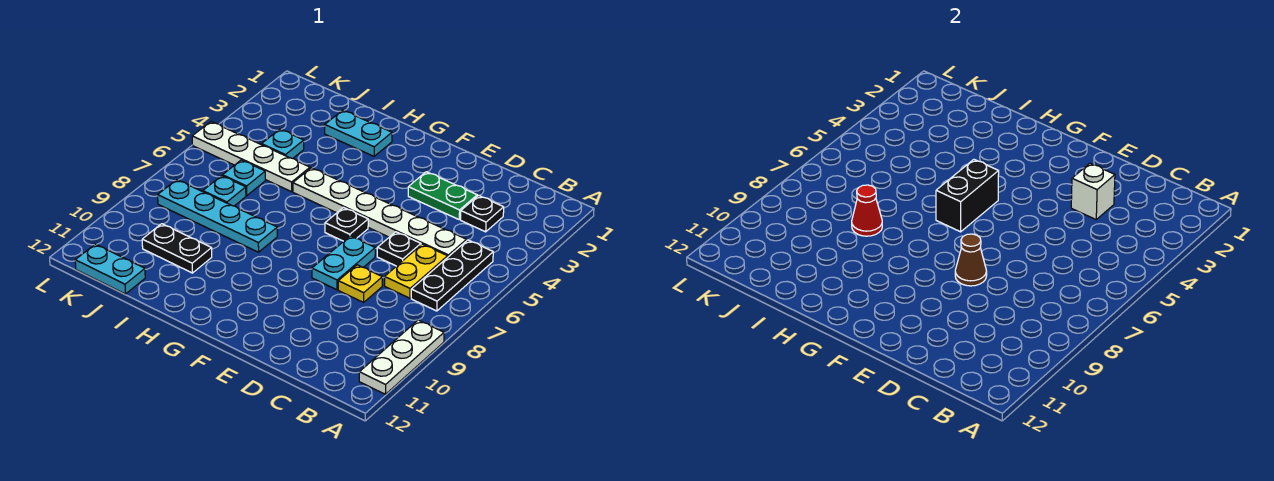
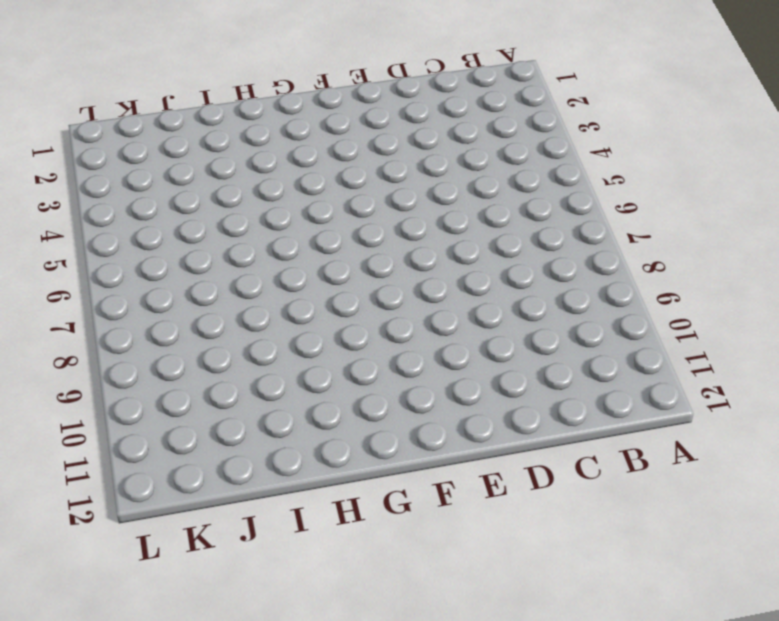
none -> white 1x3 plate [359,320,444,394]
none -> black 1x3 plate [411,240,493,311]
none -> black 1x1 plate [461,195,504,232]

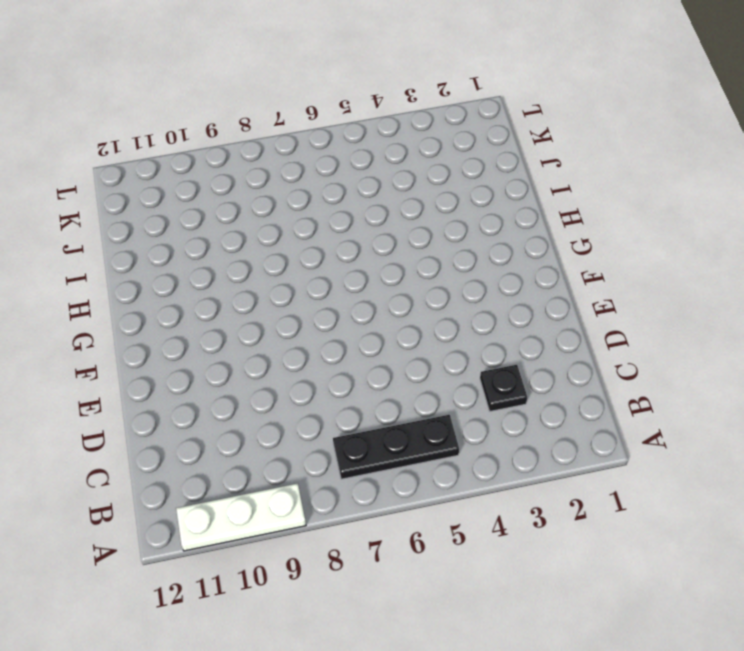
none -> white 1x6 plate [293,168,467,257]
none -> yellow 1x2 plate [384,244,448,298]
none -> green 1x2 plate [408,172,477,219]

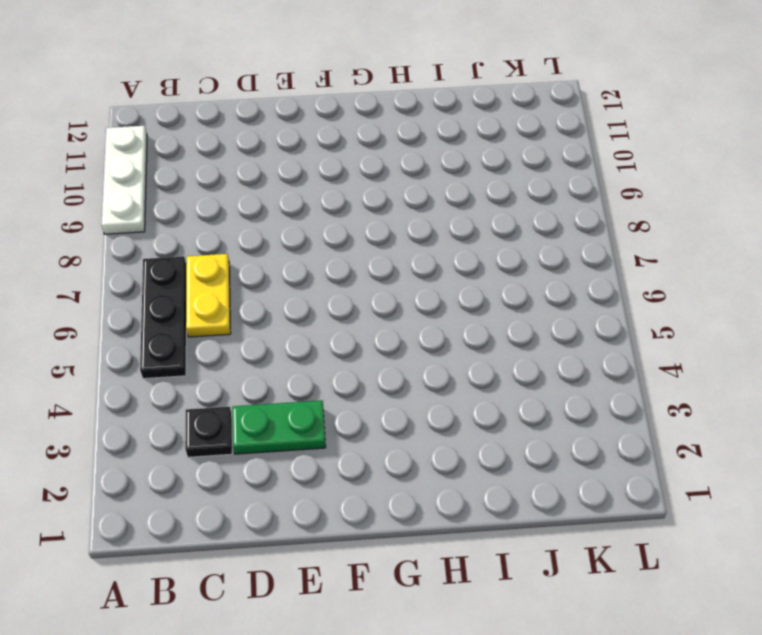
none -> white 1x6 plate [293,168,467,257]
none -> black 1x1 plate [377,232,421,266]
none -> yellow 1x1 plate [338,265,382,302]

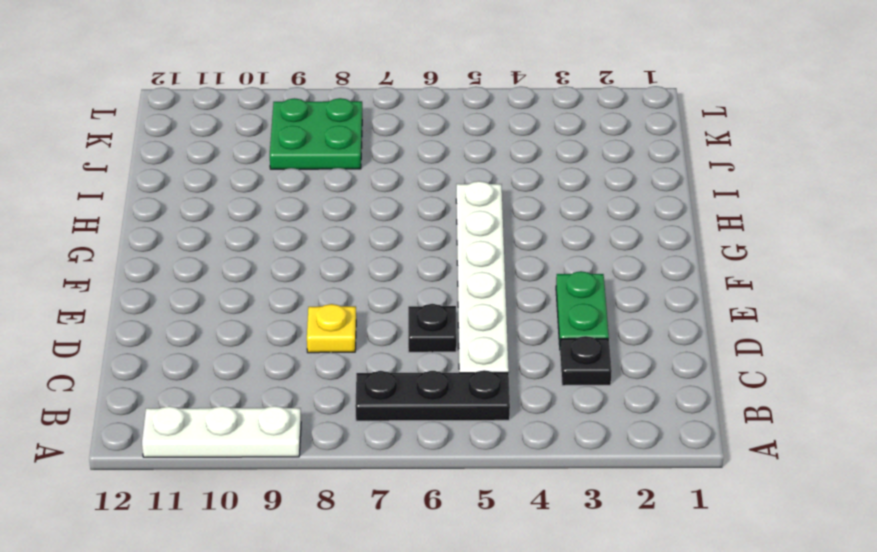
green 2x2 plate [270,98,362,169] -> cyan 1x4 plate [158,180,277,252]
none -> yellow 1x2 plate [384,244,448,298]
none -> cyan 1x2 plate [312,236,375,290]
none -> black 1x1 plate [325,208,368,241]

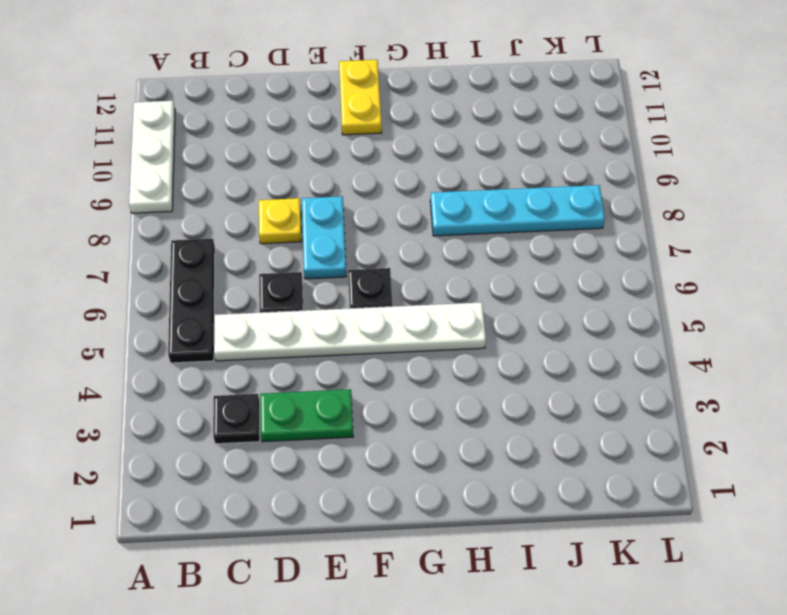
yellow 1x2 plate [339,60,382,135] -> yellow 1x2 plate moved to [384,244,448,298]
none -> cyan 1x2 plate [325,110,392,156]
none -> white 1x4 plate [192,122,310,192]
none -> black 1x2 plate [142,224,212,273]

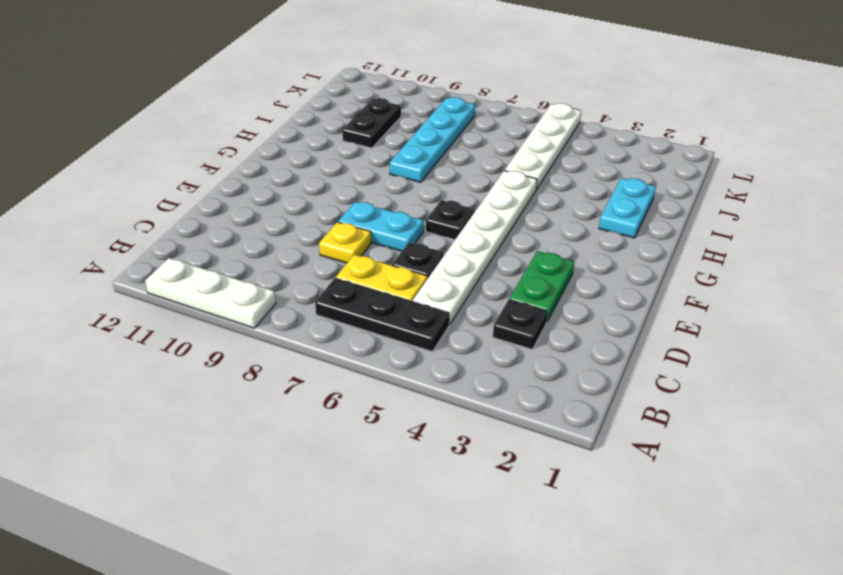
none -> cyan 1x1 plate [262,129,304,158]
none -> cyan 1x1 plate [223,160,265,196]
none -> cyan 1x1 plate [203,176,246,206]

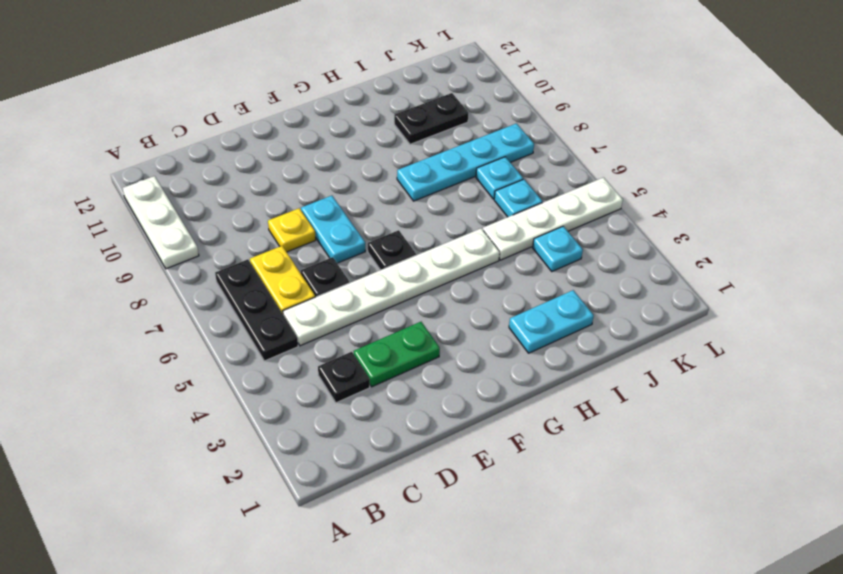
none -> cyan 1x2 plate [75,244,145,294]
none -> white 1x1 brick [1071,163,1115,219]
none -> brown 1x1 cone [955,234,987,286]

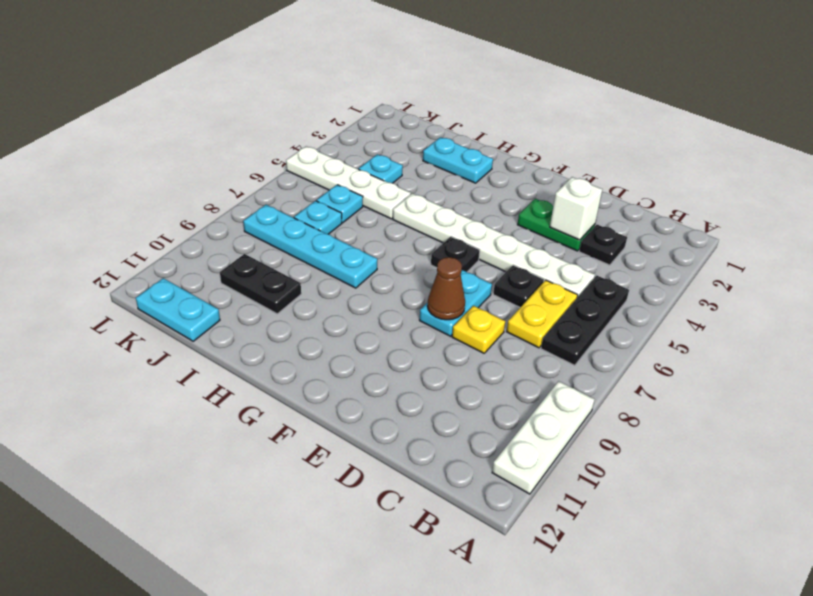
none -> black 1x2 brick [936,160,999,232]
none -> red 1x1 cone [852,185,882,236]

